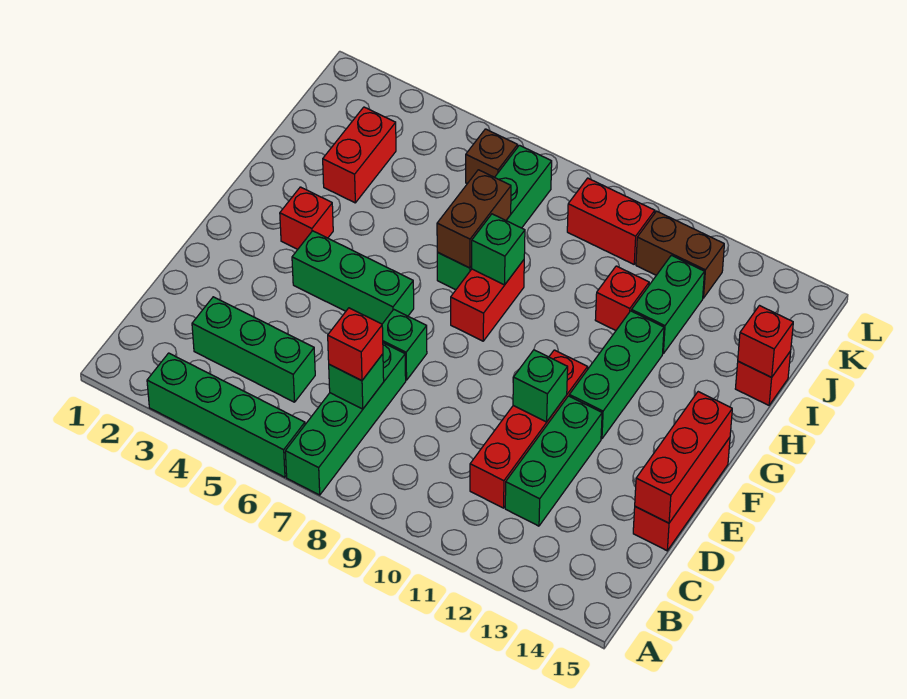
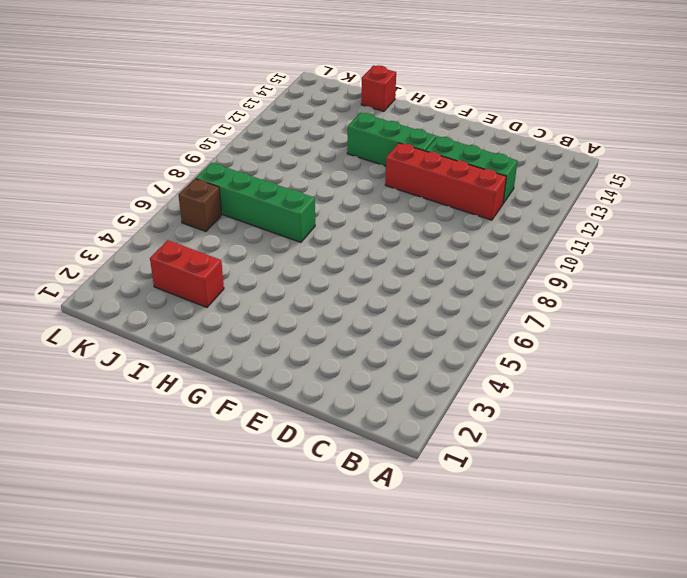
none -> green 1x4 brick [147,353,305,477]
none -> green 1x4 brick [285,343,406,495]
none -> green 1x3 brick [192,297,315,402]

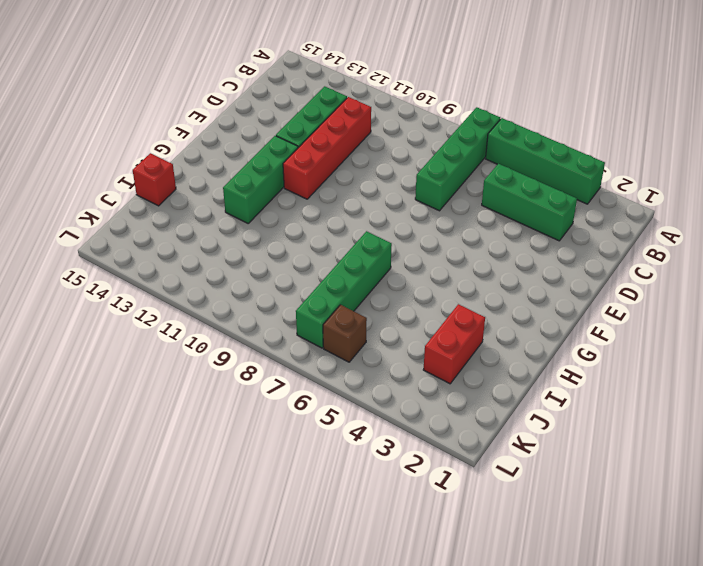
none -> red 1x3 brick [633,438,730,551]
none -> green 1x1 brick [382,310,427,380]
none -> green 1x3 brick [292,231,414,324]

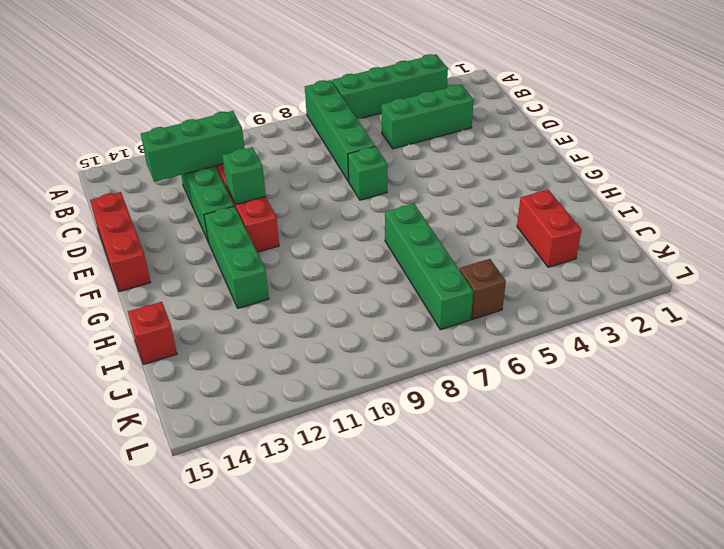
green 1x3 brick [141,111,245,182] -> green 1x3 brick moved to [292,231,414,324]
none -> red 1x1 brick [280,187,333,249]
none -> red 1x2 brick [451,260,524,341]
none -> red 1x1 brick [595,266,649,330]

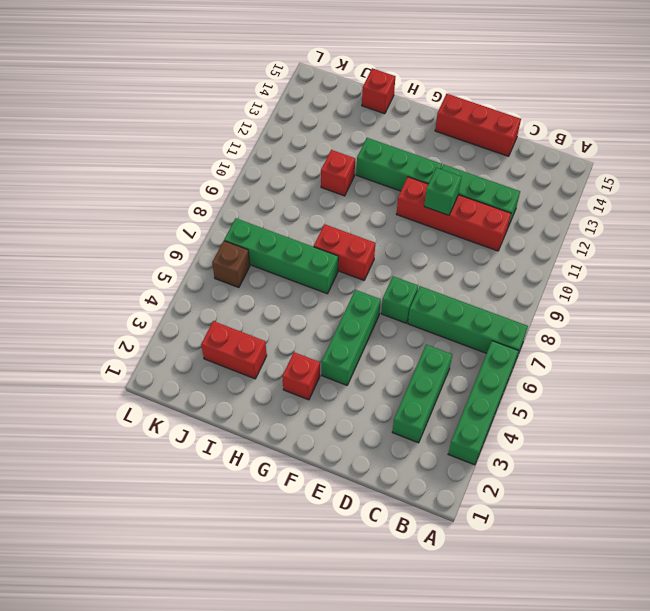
none -> green 1x2 brick [632,255,704,353]
none -> red 1x2 brick [567,178,655,264]
none -> brown 1x2 brick [636,211,724,298]

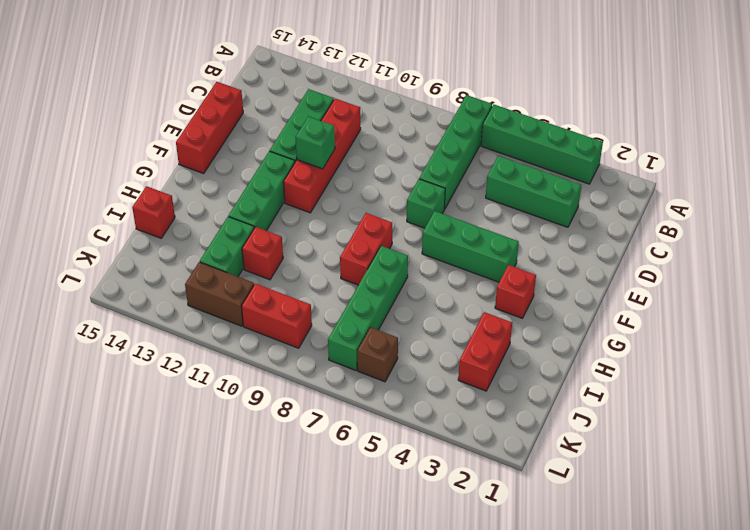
none -> green 1x1 brick [329,354,384,409]
none -> red 1x3 brick [635,392,732,523]
none -> brown 1x2 brick [437,170,511,268]

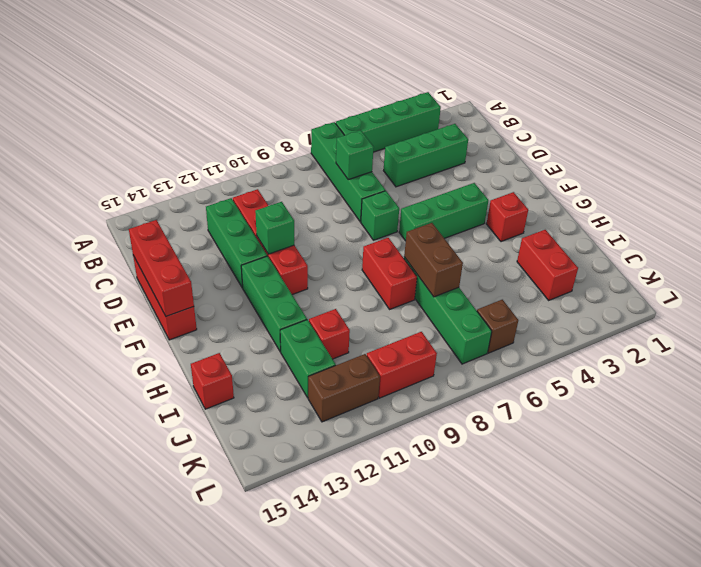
none -> green 1x1 brick [471,214,525,285]
none -> red 1x1 brick [738,306,793,377]
none -> red 1x1 brick [328,308,383,381]

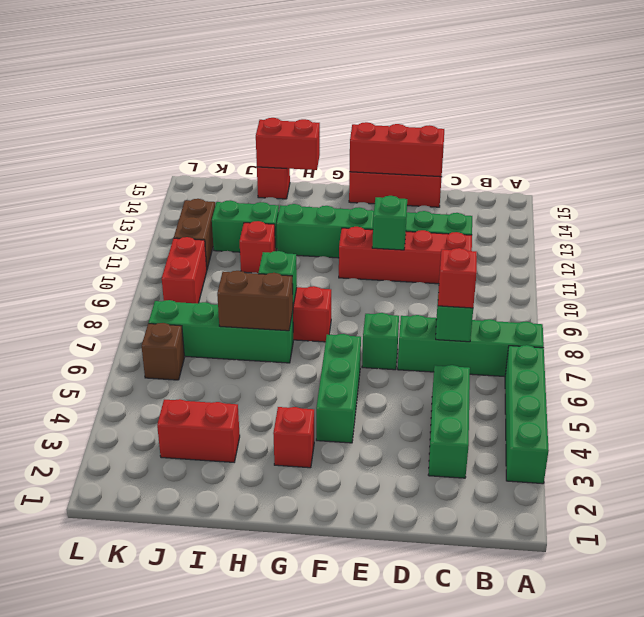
red 1x2 brick [256,118,320,170] -> red 1x1 brick [738,306,793,377]

